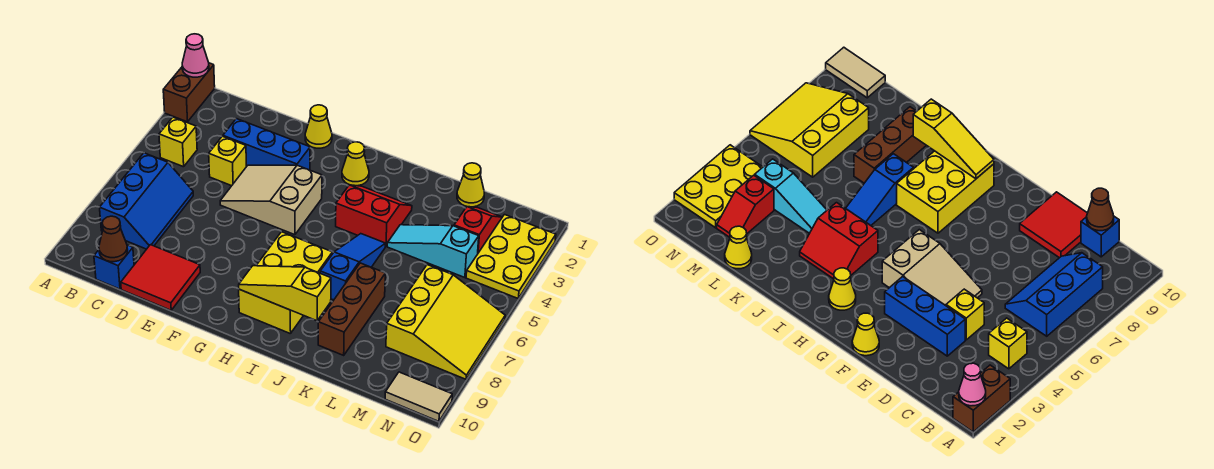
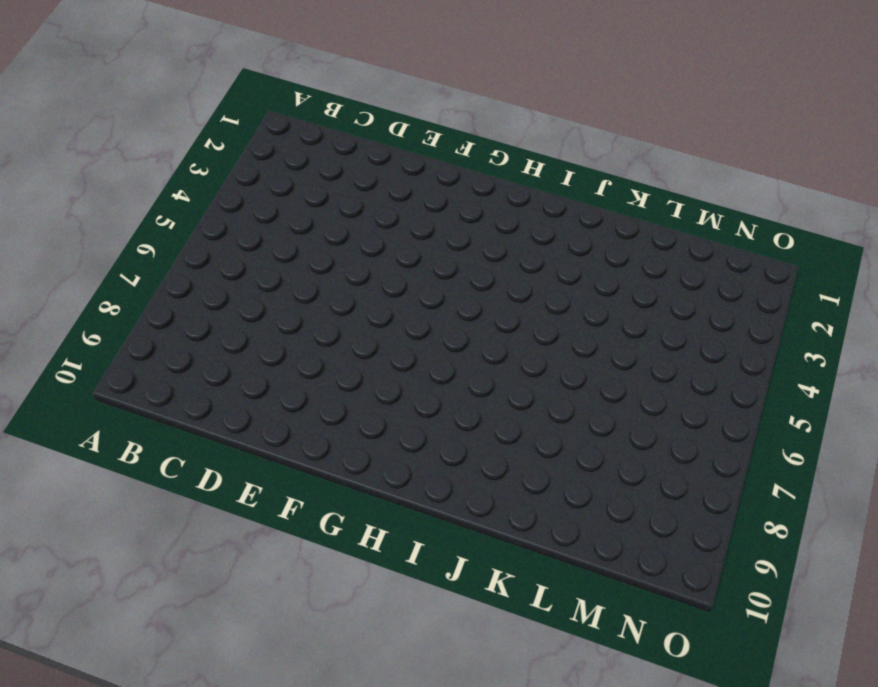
none -> brown 1x2 brick [163,63,215,122]
none -> yellow 1x1 brick [159,117,197,167]
none -> blue 2x3 slope [100,153,193,249]

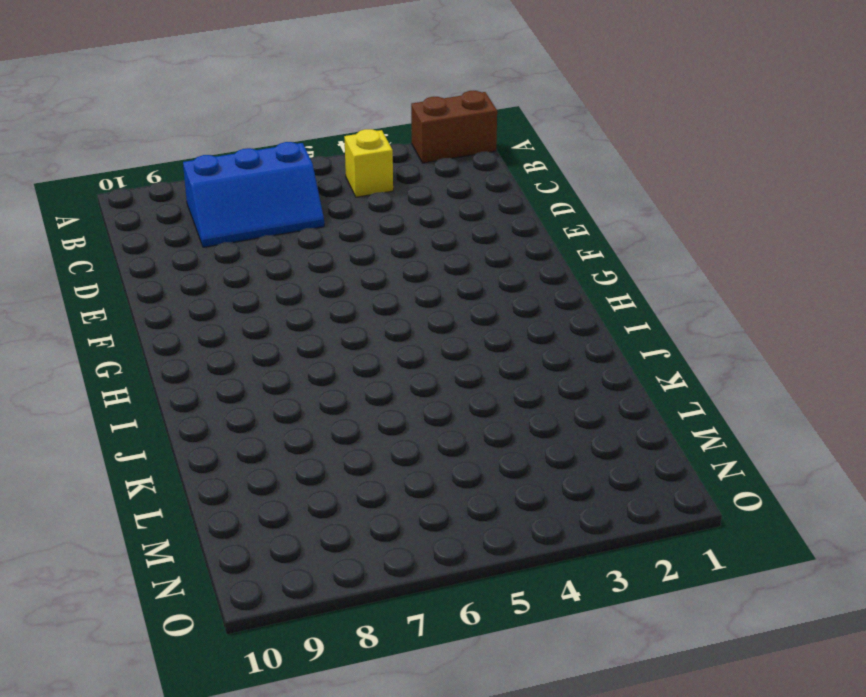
none -> blue 1x1 brick [94,245,134,289]
none -> blue 1x3 brick [223,119,310,170]
none -> yellow 1x1 brick [209,136,246,186]

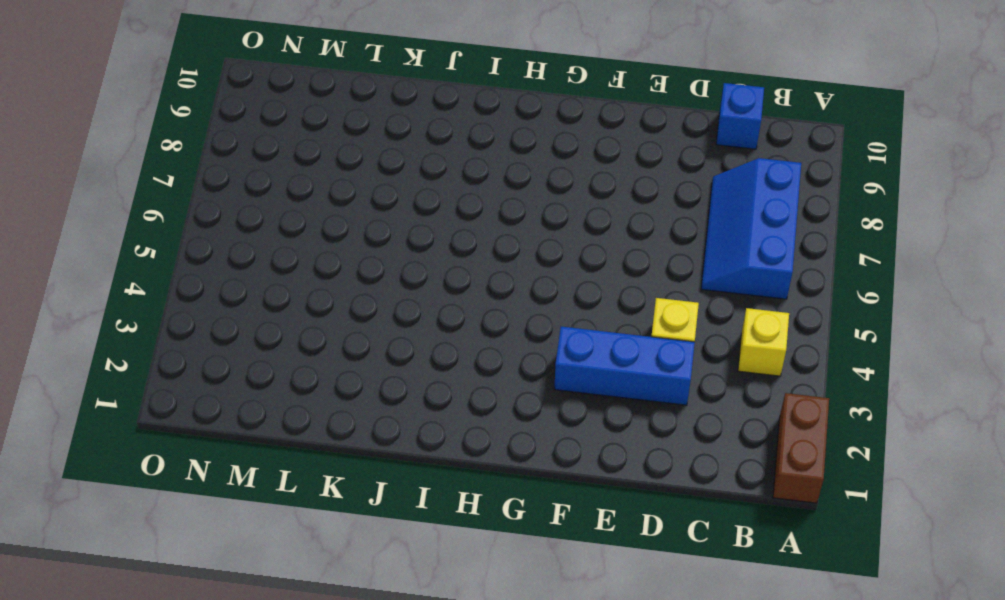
none -> red 2x2 tile [121,245,200,310]
none -> tan 2x3 slope [220,165,322,235]
none -> yellow 1x1 cone [305,105,332,148]

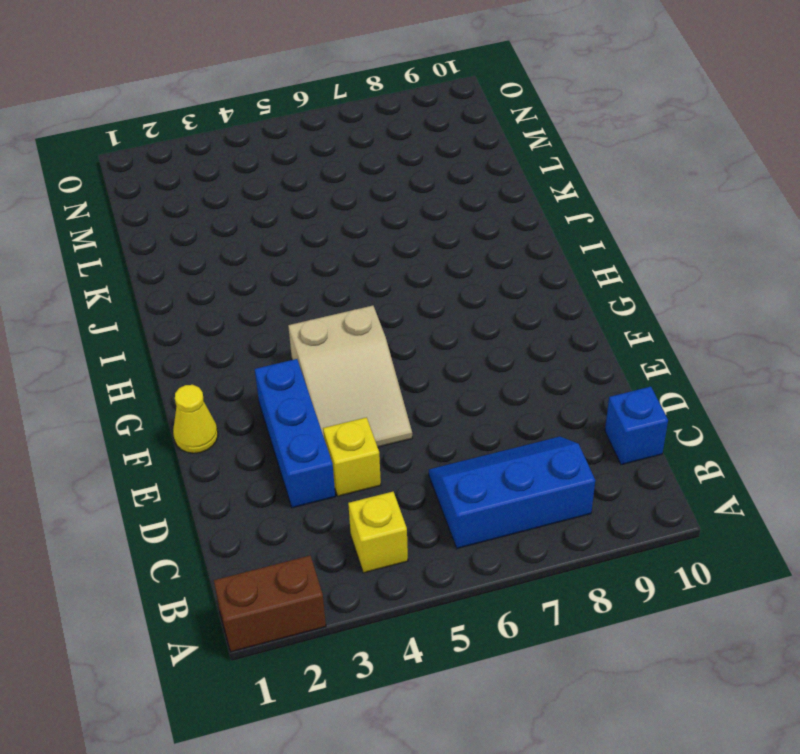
none -> red 2x2 tile [121,245,200,310]
none -> yellow 1x1 cone [342,142,369,186]
none -> yellow 2x3 brick [239,232,332,334]

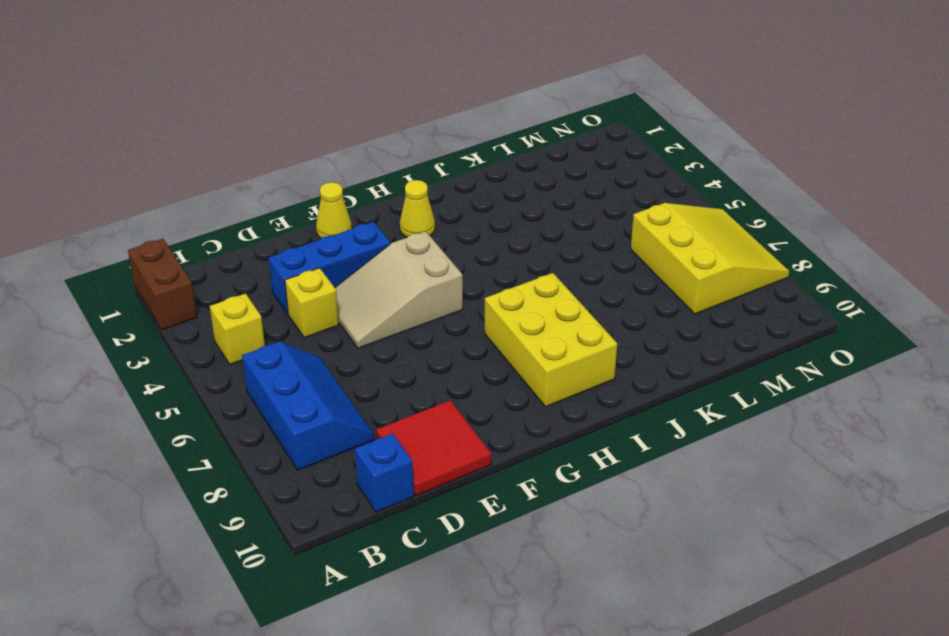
none -> red 2x2 slope [336,185,412,246]
none -> blue 1x3 slope [320,234,386,300]
none -> cyan 1x3 slope [387,225,479,278]

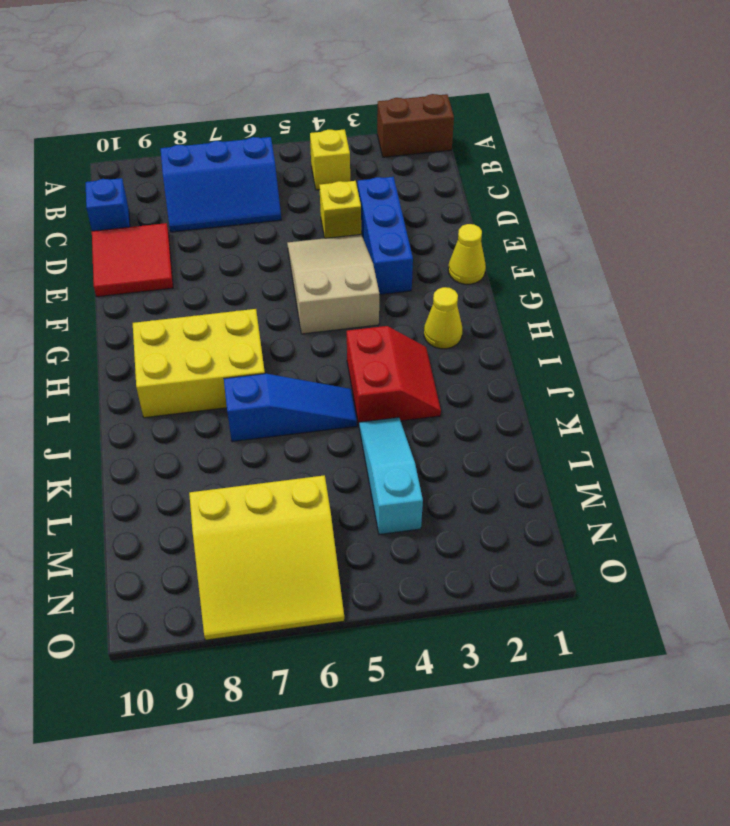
none -> brown 1x3 brick [318,263,385,355]
none -> yellow 1x1 cone [457,163,484,207]
none -> red 1x2 slope [454,207,502,253]

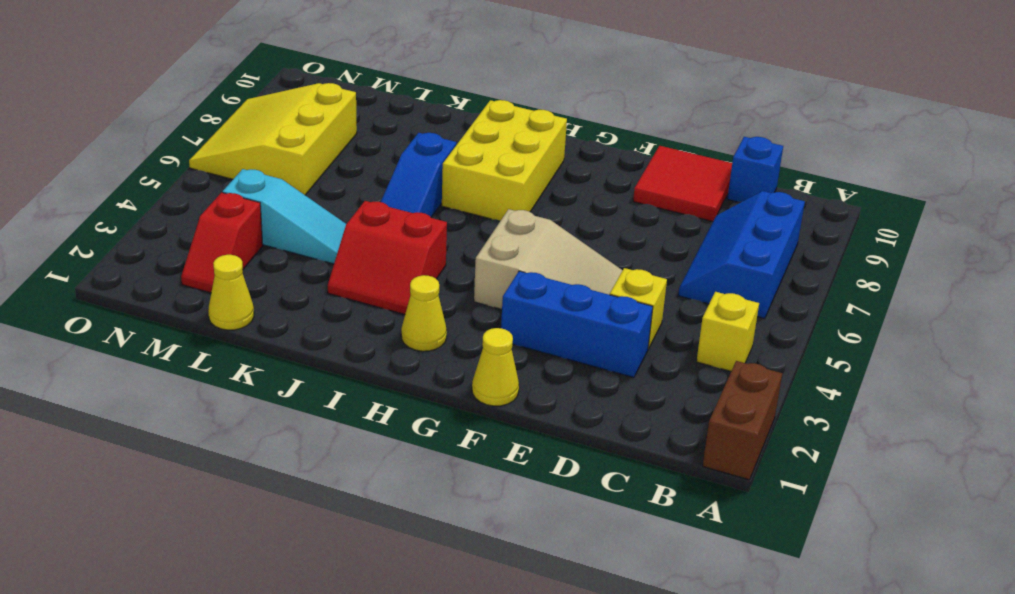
none -> brown 1x3 brick [318,263,385,355]
none -> yellow 2x3 plate [466,215,556,298]
none -> tan 1x2 tile [385,372,452,421]

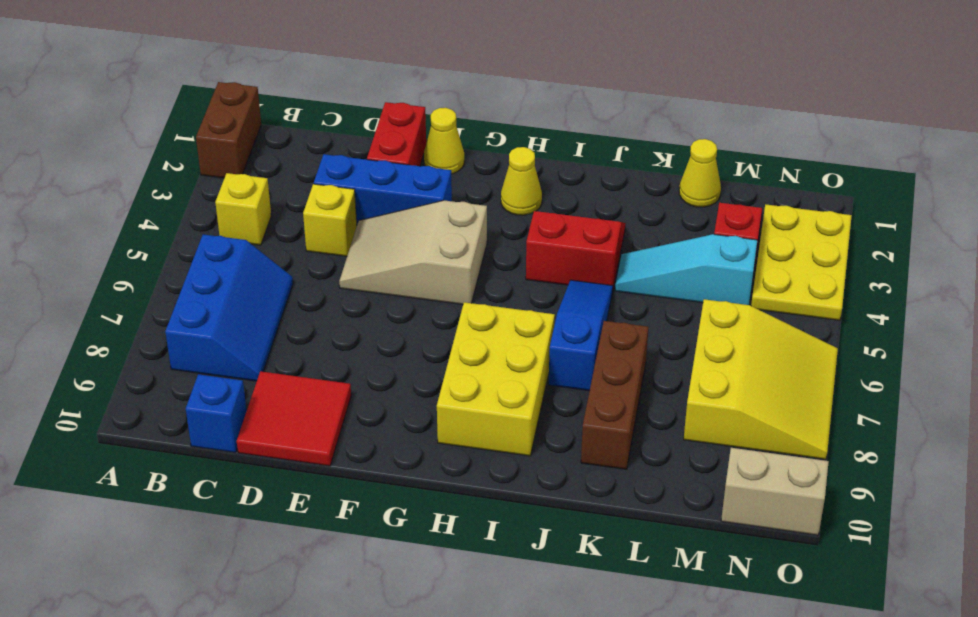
red 1x2 brick [367,102,426,166] -> none
tan 1x2 brick [721,448,829,535] -> tan 1x2 tile [385,372,452,421]
none -> pink 1x1 cone [182,34,209,77]
none -> brown 1x1 cone [99,216,128,262]
none -> yellow 1x3 slope [239,266,331,321]

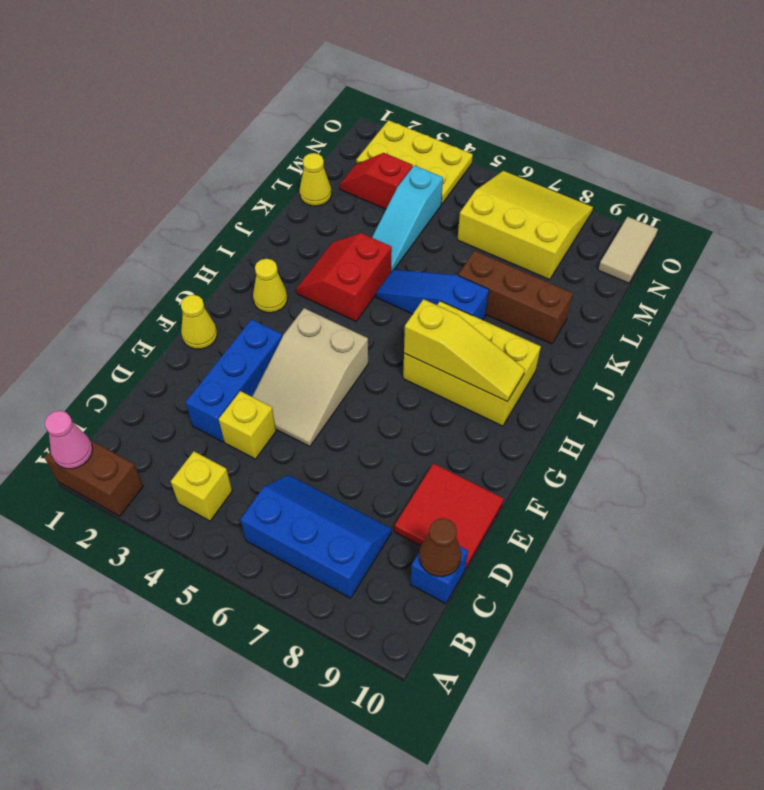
yellow 1x3 slope [404,299,525,401] -> yellow 1x3 slope turned to [239,266,331,321]

